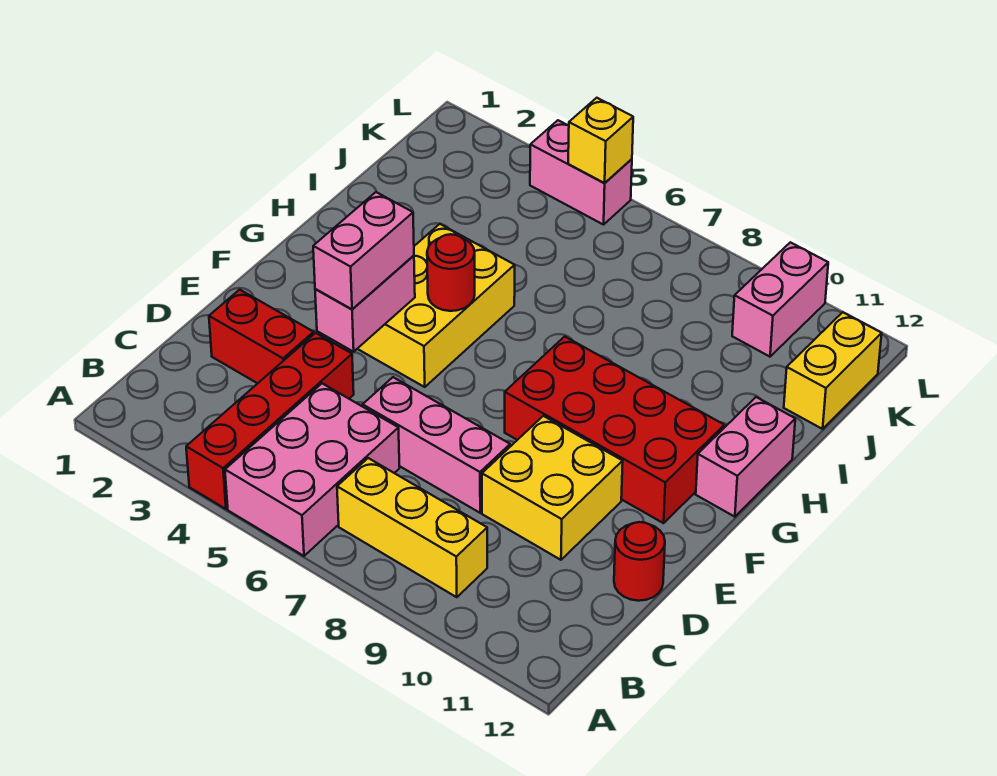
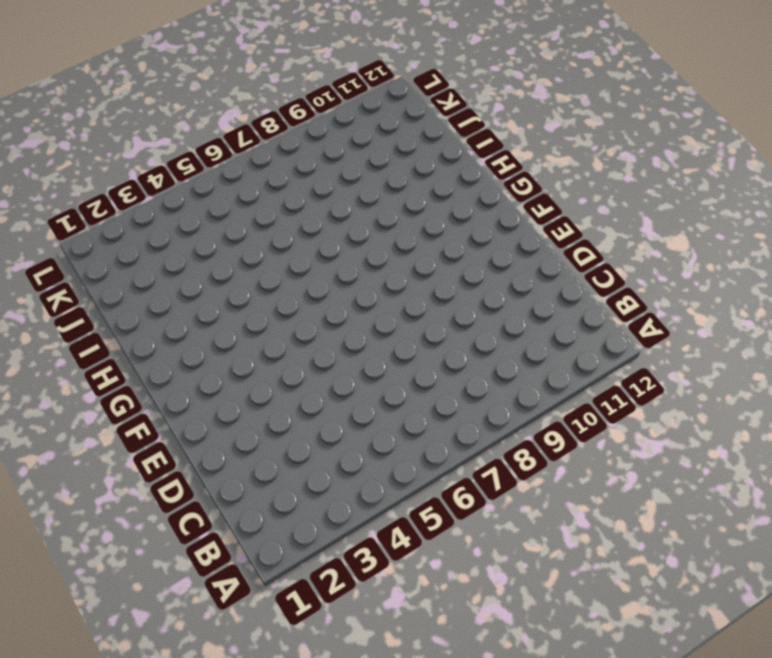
none -> red 1x4 brick [186,333,354,509]
none -> pink 2x3 brick [225,384,400,556]
none -> yellow 1x3 brick [337,458,487,597]

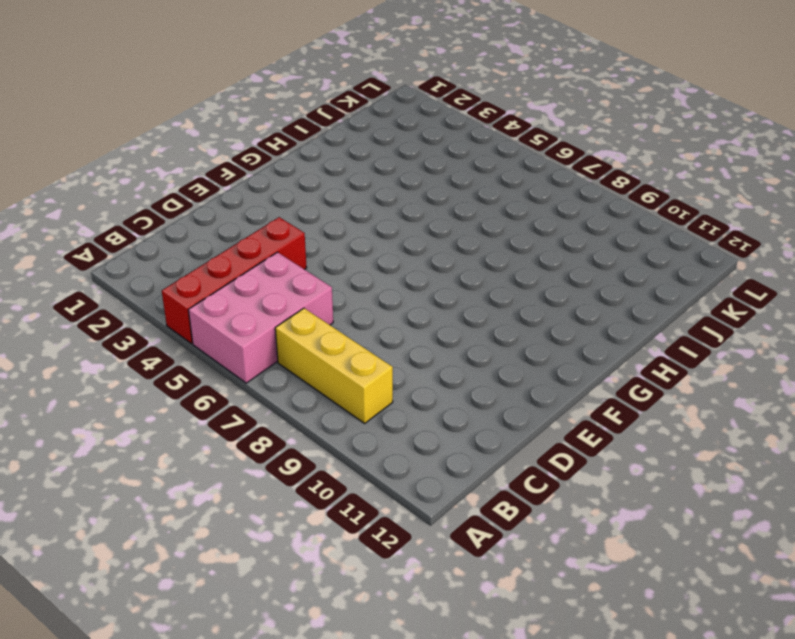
none -> red 1x2 brick [209,290,314,383]
none -> pink 1x3 brick [363,377,510,513]
none -> yellow 2x2 brick [482,416,623,560]

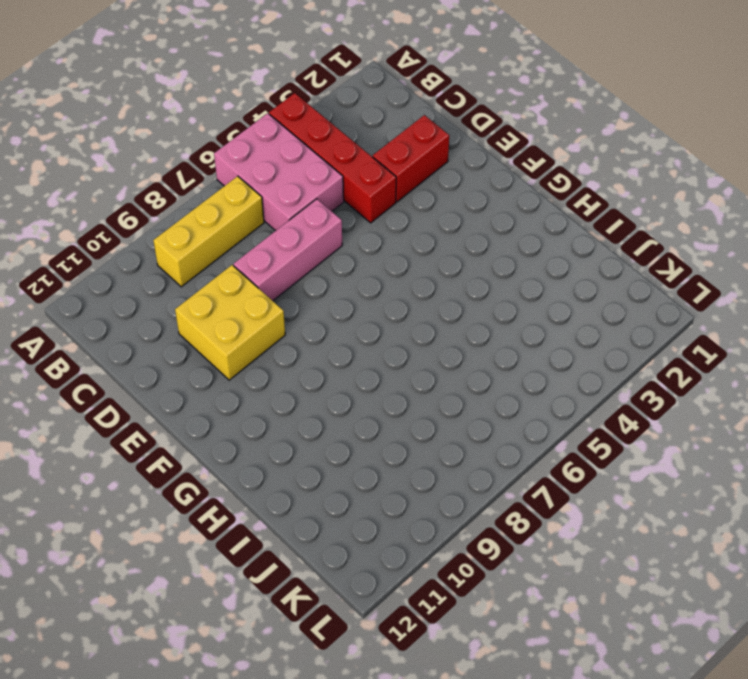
none -> red 1x1 round brick [614,522,665,601]
none -> yellow 2x3 brick [358,224,515,387]
none -> red 2x4 brick [505,337,724,523]

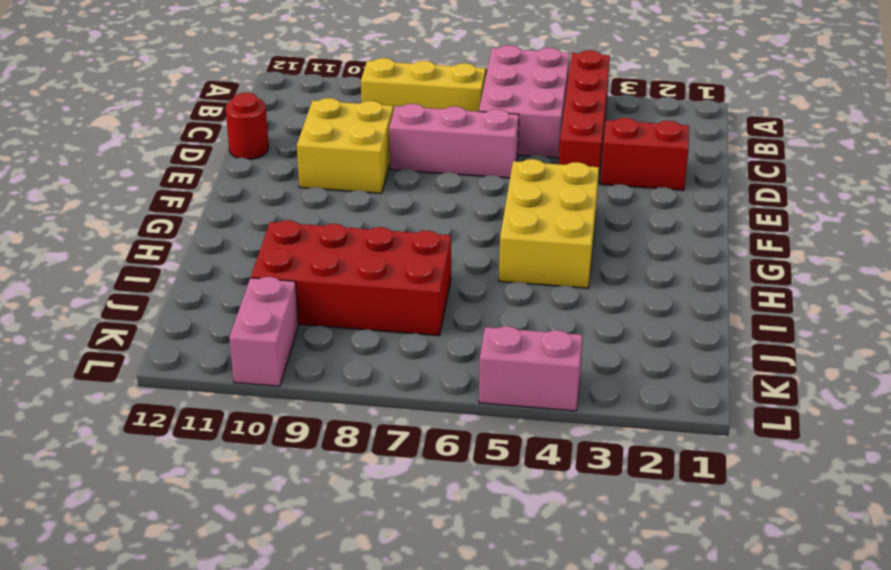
red 2x4 brick [251,220,451,336] -> red 2x4 brick moved to [505,337,724,523]
none -> pink 1x2 brick [696,397,795,517]
none -> yellow 1x2 brick [784,312,882,429]
none -> pink 1x2 brick [315,256,415,352]

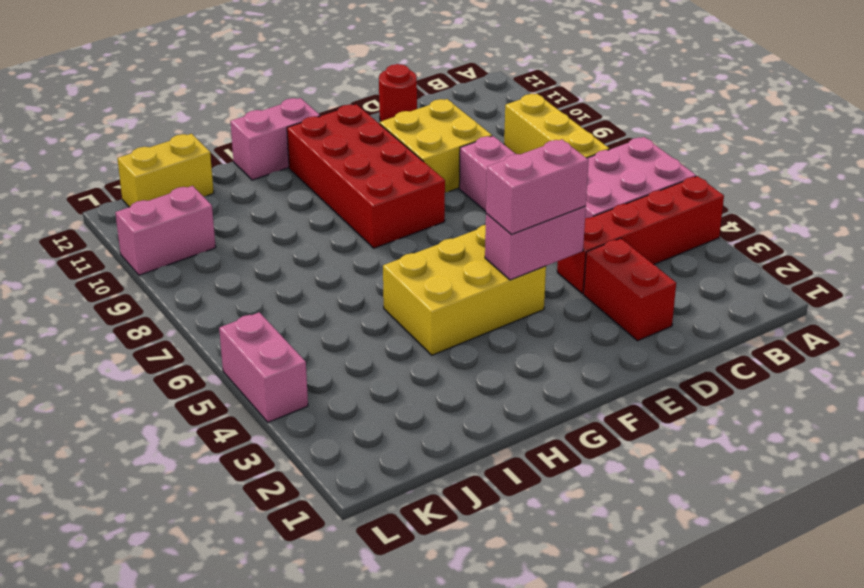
none -> red 1x1 round brick [427,234,475,311]
none -> yellow 1x1 brick [568,98,633,183]

